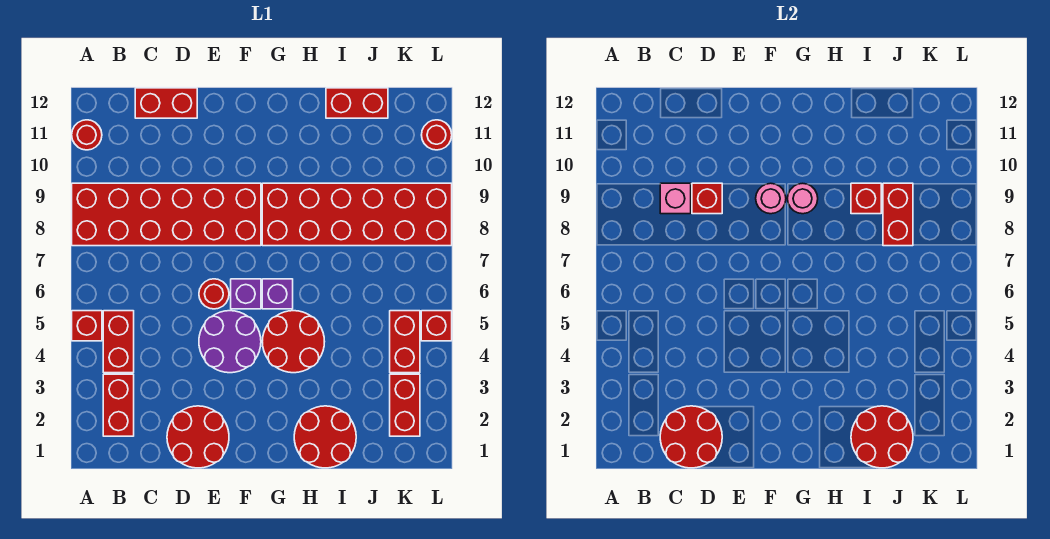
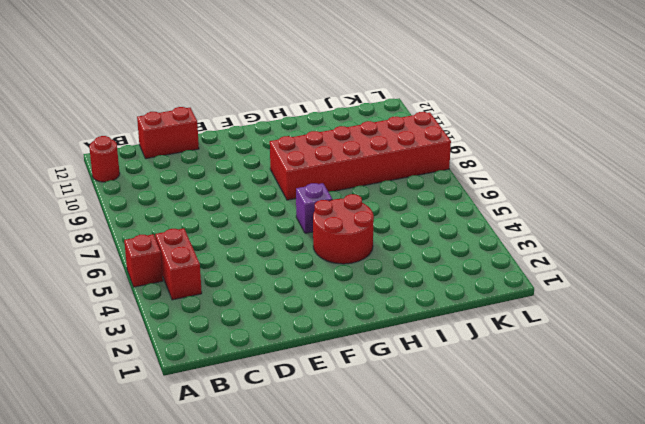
none -> red 2x6 brick [72,183,261,246]
none -> red 1x2 brick [103,374,134,436]
none -> red 2x2 round brick [167,406,229,468]

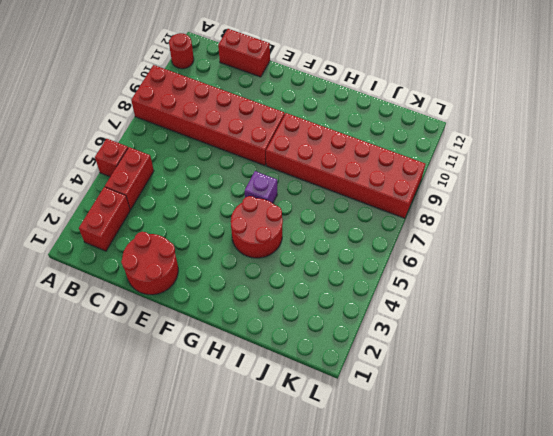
none -> purple 2x2 round brick [199,311,261,373]
none -> red 1x1 round brick [199,279,229,309]
none -> purple 1x1 brick [231,279,261,309]

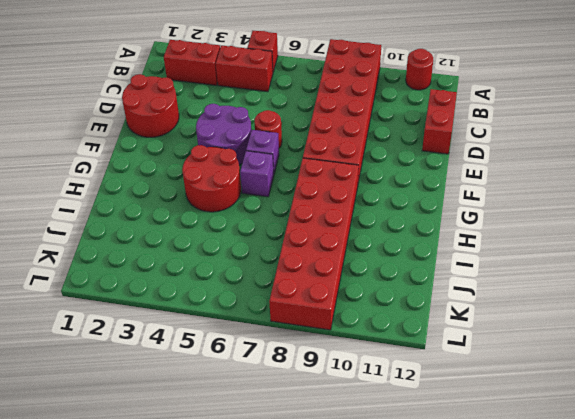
none -> red 2x2 round brick [294,406,356,468]
none -> red 1x2 brick [326,88,388,118]
none -> red 1x2 brick [390,374,420,436]

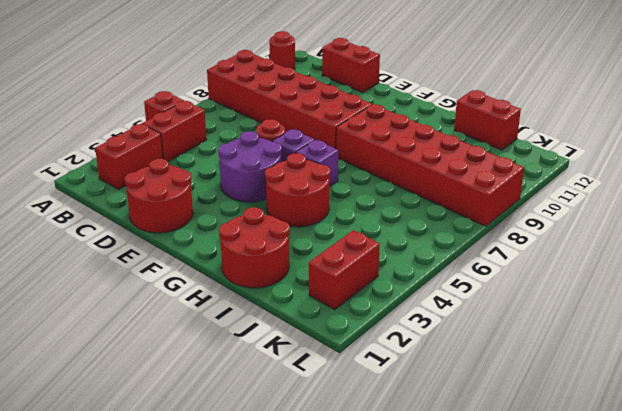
none -> red 1x2 brick [390,311,420,373]
none -> red 1x1 brick [421,311,452,341]
none -> red 1x1 round brick [422,120,452,150]

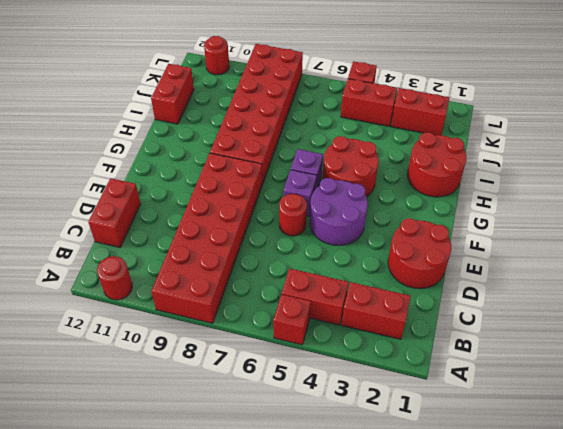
none -> red 2x2 round brick [660,406,722,468]
none -> pink 1x1 brick [660,183,691,214]
none -> red 1x1 brick [692,183,722,214]

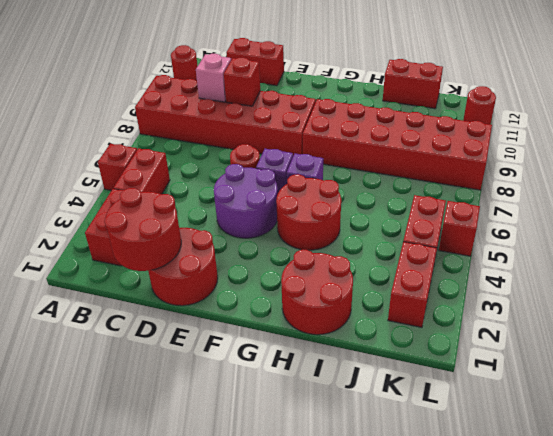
none -> pink 1x1 round brick [756,183,786,214]
none -> pink 1x1 round brick [787,183,818,214]
none -> red 2x2 round brick [851,406,913,468]

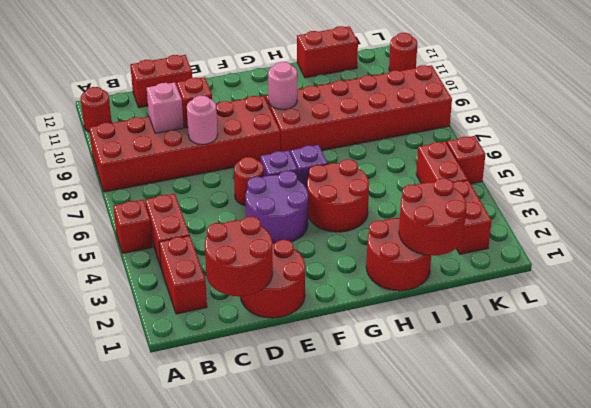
pink 1x1 round brick [187,96,218,144] -> pink 1x1 round brick moved to [756,183,786,214]
none -> red 1x1 brick [851,183,881,214]
none -> red 1x2 brick [883,183,913,246]

